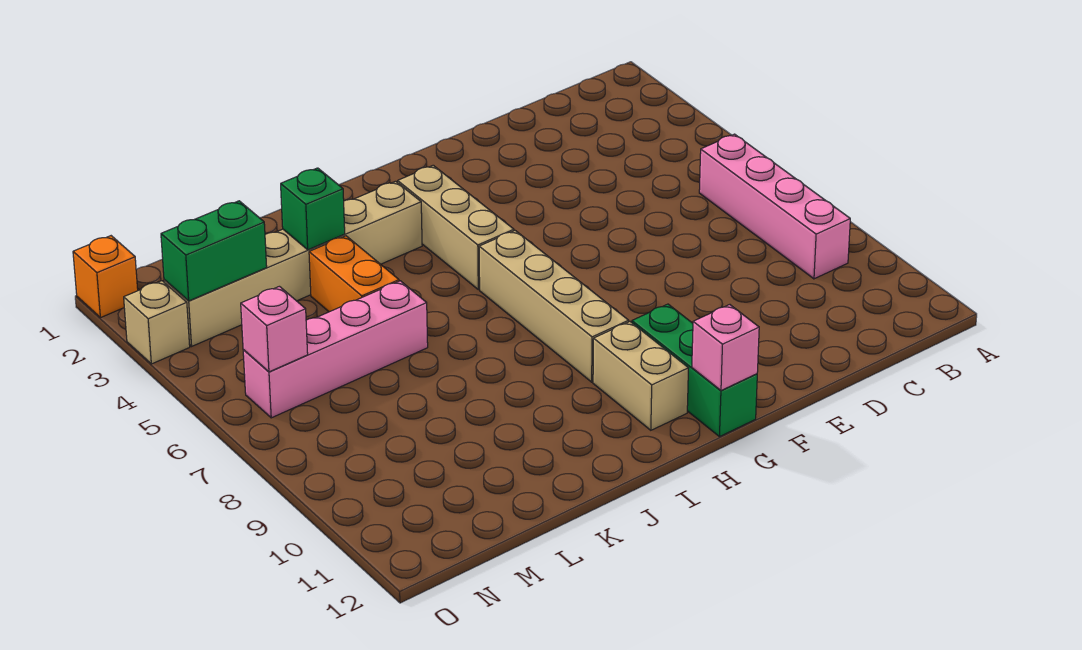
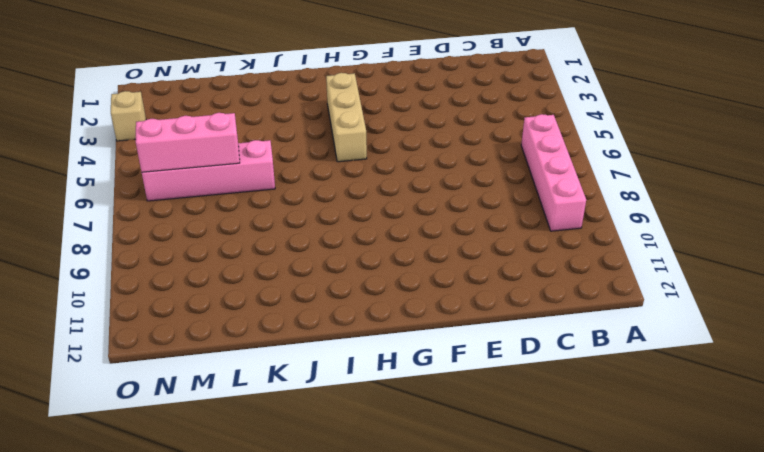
pink 1x3 brick [136,113,240,172] -> pink 1x1 brick [241,286,308,372]
none -> green 1x3 brick [632,304,757,437]
none -> tan 1x4 brick [479,231,629,382]
none -> tan 1x2 brick [593,322,688,430]

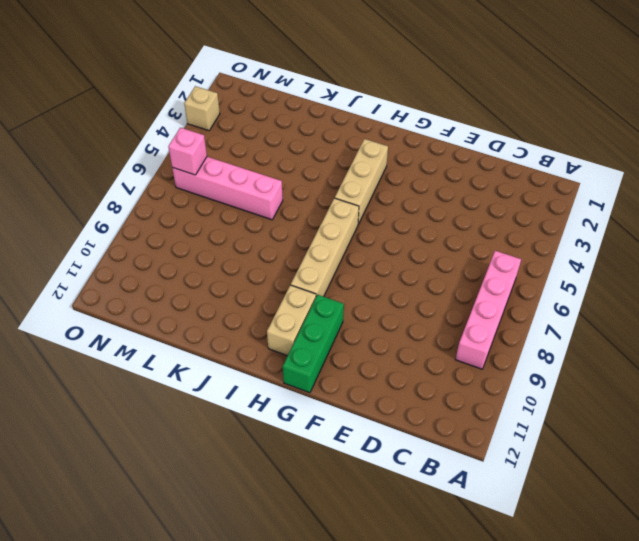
none -> tan 1x6 brick [164,181,422,346]
none -> orange 1x2 brick [309,236,399,312]
none -> orange 1x1 brick [73,236,138,318]

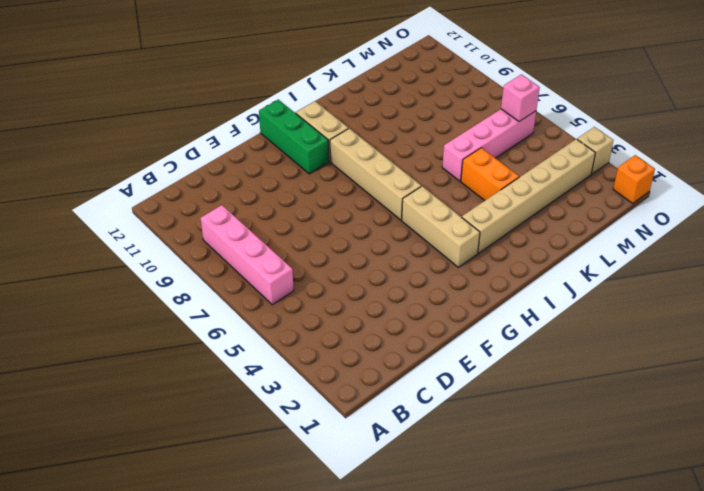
none -> pink 1x1 brick [692,305,759,390]
none -> green 1x1 brick [281,168,345,250]
none -> green 1x2 brick [161,201,267,301]

